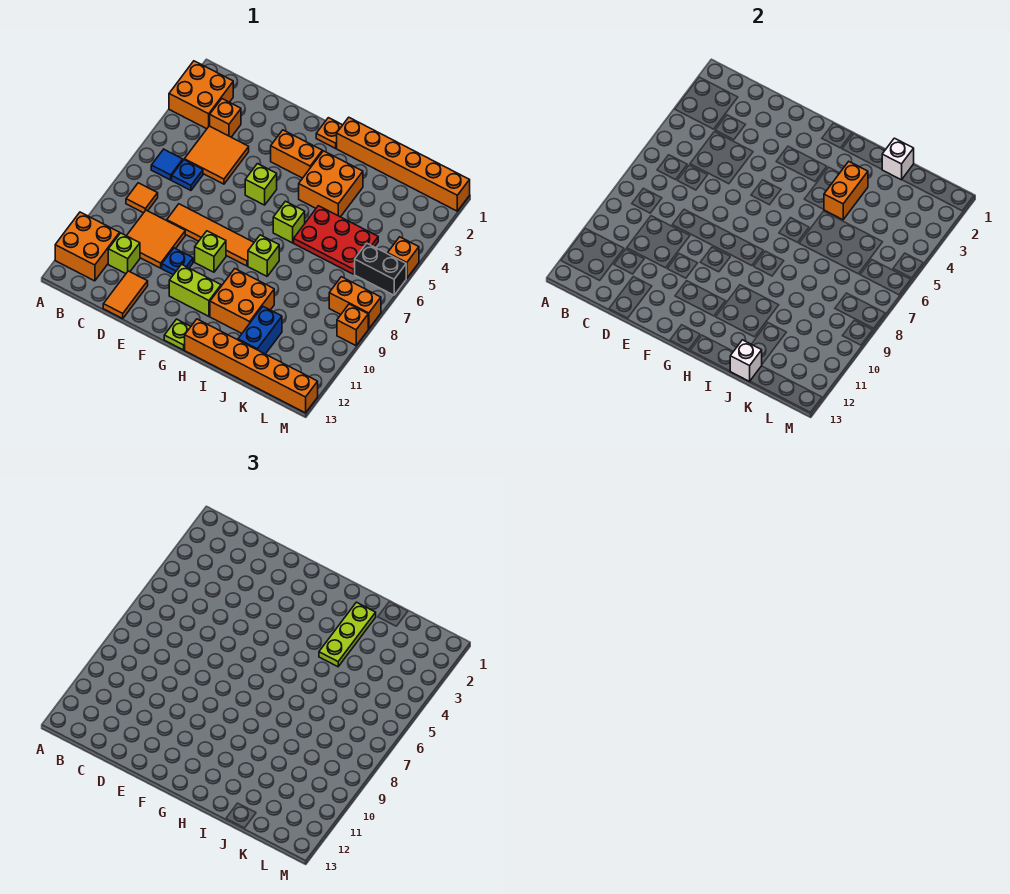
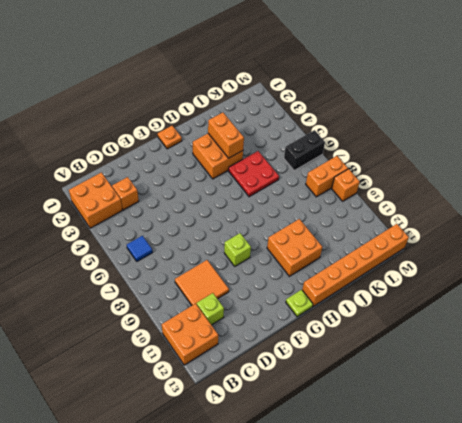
red 2x2 plate [228,151,279,197] -> red 2x3 plate [294,206,378,274]
none -> orange 1x1 tile [126,183,158,213]
none -> orange 2x2 tile [184,126,249,184]
none -> blue 1x1 plate [172,160,203,190]
none -> orange 1x4 tile [167,204,254,266]

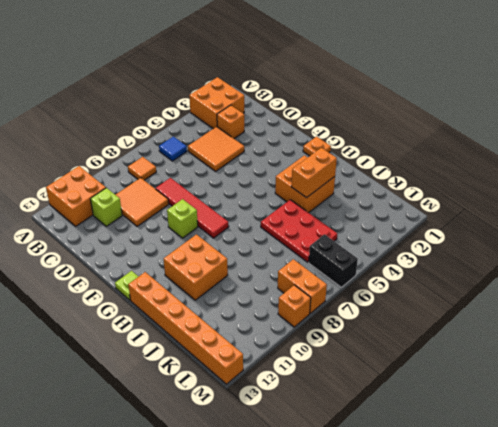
red 1x4 tile [155,178,229,238] -> orange 1x4 tile [167,204,254,266]
none -> blue 1x1 plate [172,160,203,190]
none -> orange 1x2 tile [103,271,148,319]
none -> blue 1x1 plate [162,248,193,275]
none -> orange 1x2 brick [271,130,322,178]

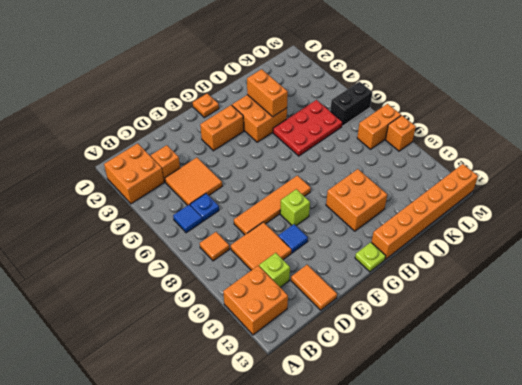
blue 1x1 tile [278,224,308,253] -> blue 1x1 plate [162,248,193,275]
none -> lime 1x1 brick [245,164,277,205]
none -> lime 1x2 brick [169,264,221,316]
none -> orange 1x6 brick [337,117,470,211]
none -> lime 1x1 brick [273,201,305,243]

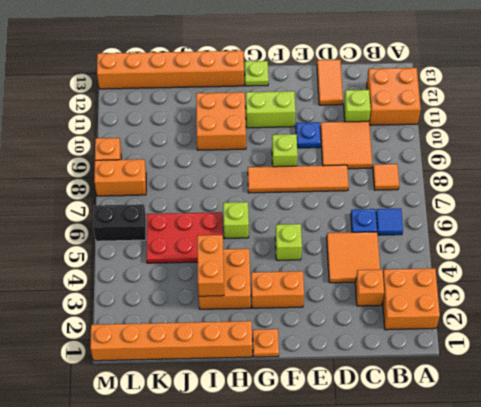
none -> lime 1x1 brick [248,235,279,276]
none -> blue 1x2 brick [238,307,282,354]
none -> orange 1x1 brick [388,237,419,278]
none -> white 1x1 brick [882,138,914,180]

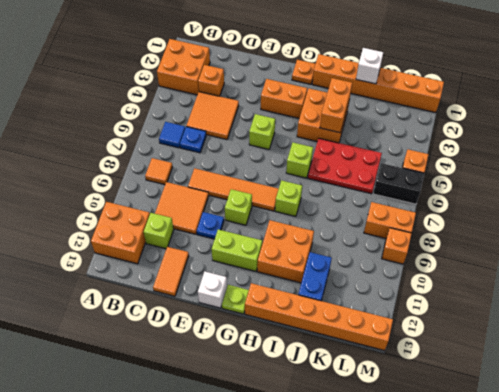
white 1x1 brick [198,271,227,308] -> white 1x1 brick moved to [730,340,762,381]
none -> lime 1x3 plate [319,602,376,667]

